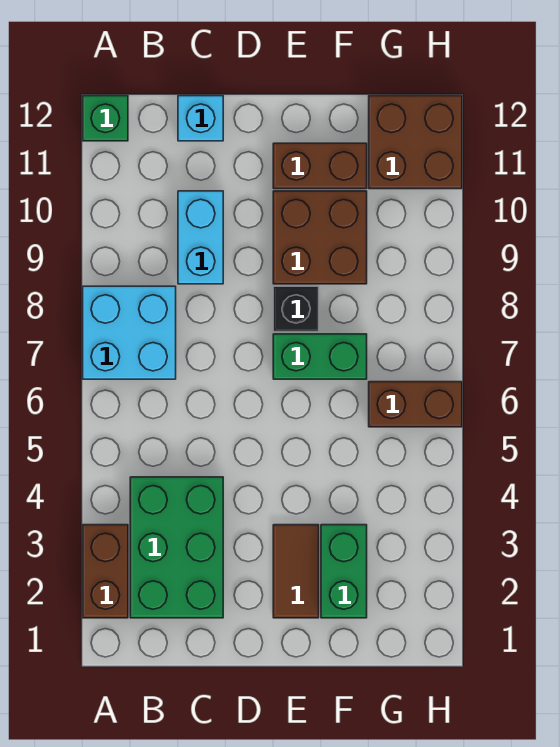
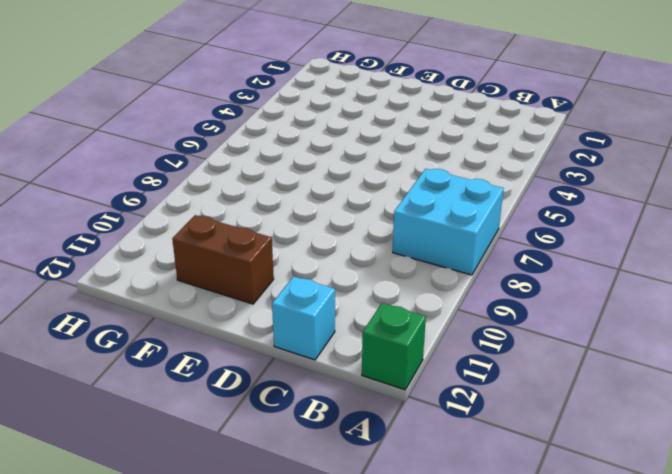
none -> brown 1x2 brick [83,525,128,618]
none -> green 2x3 brick [130,477,223,618]
none -> cyan 1x2 brick [178,191,223,284]

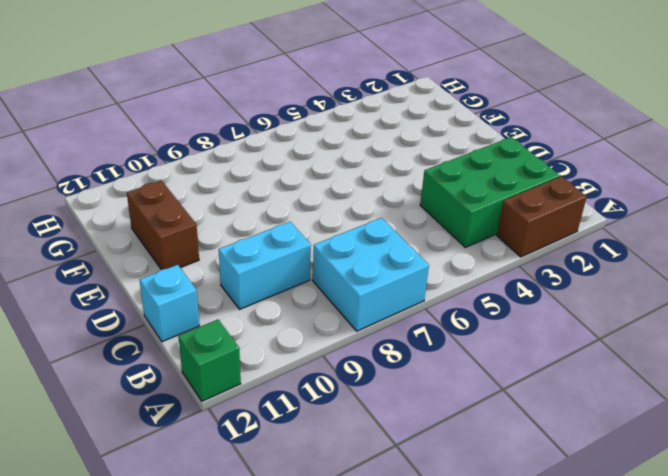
none -> brown 1x2 tile [273,525,319,618]
none -> green 1x2 brick [273,334,367,379]
none -> black 1x1 brick [273,286,319,332]

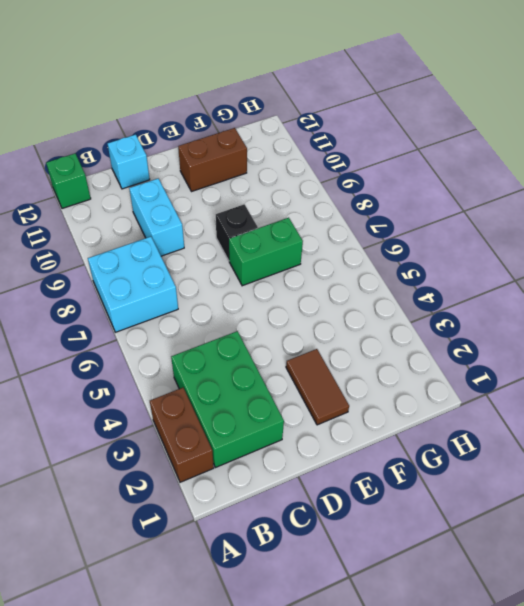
none -> brown 2x2 brick [273,191,367,284]
none -> green 1x2 brick [321,525,367,618]
none -> brown 1x2 brick [369,382,462,427]

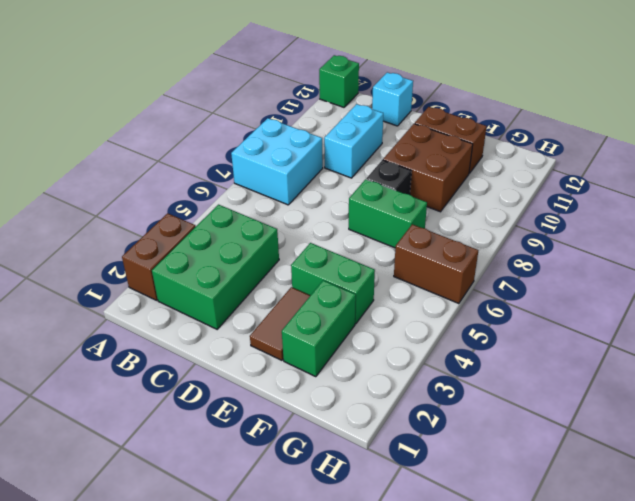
green 1x2 brick [291,243,375,324] -> none
none -> brown 2x2 brick [369,96,462,189]

